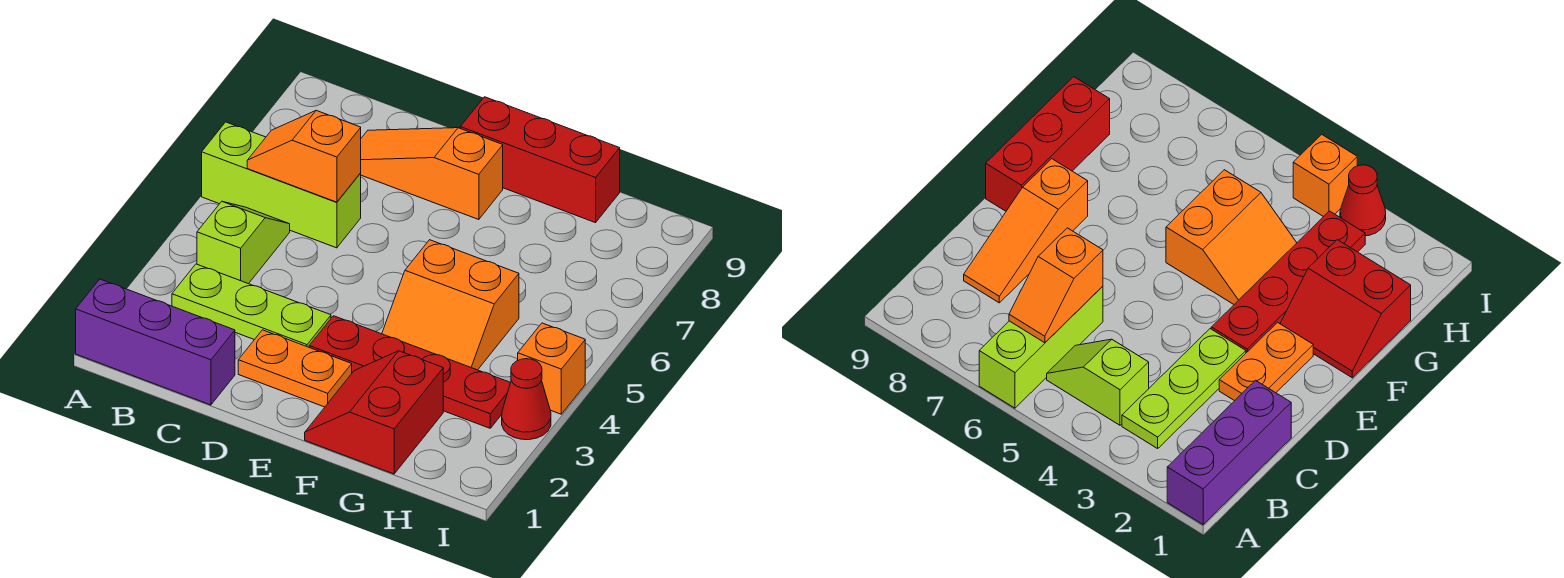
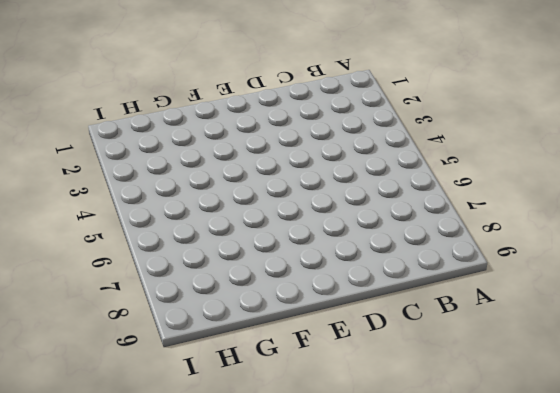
none -> purple 1x3 brick [76,279,235,405]
none -> lime 1x3 brick [202,122,361,248]
none -> lime 1x3 plate [172,264,331,347]

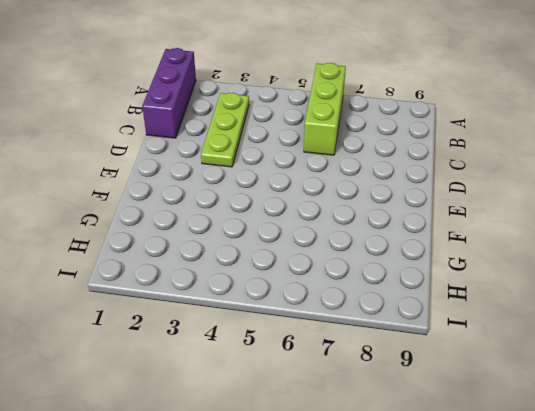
none -> lime 1x2 slope [197,202,290,284]
none -> orange 1x3 slope [361,128,503,220]
none -> orange 1x2 plate [238,330,352,407]

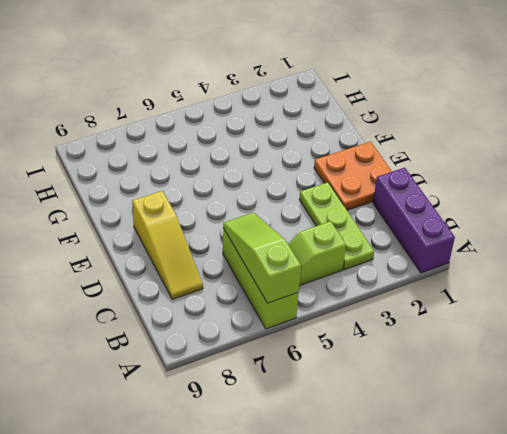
lime 1x3 slope [223,213,301,303] -> orange 1x2 slope [247,111,361,202]
yellow 1x3 slope [132,191,203,299] -> orange 1x3 slope [361,128,503,220]
orange 2x2 plate [314,142,392,210] -> orange 1x2 plate [238,330,352,407]
none -> red 1x4 plate [309,316,510,428]
none -> red 1x3 brick [460,97,620,223]
none -> red 2x2 slope [305,351,443,474]

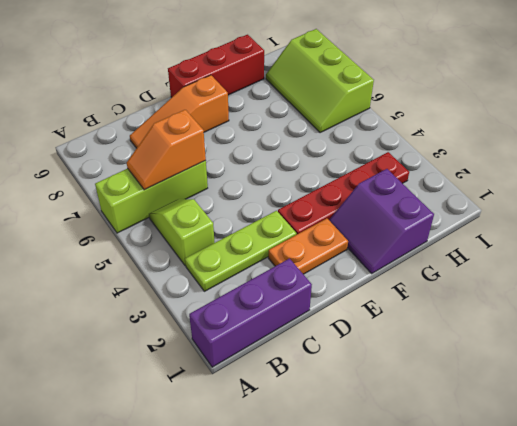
purple 2x2 slope [329,169,434,273] -> red 2x2 slope [305,351,443,474]
lime 2x3 slope [266,29,374,133] -> none
none -> orange 2x2 slope [382,240,519,370]
none -> red 1x1 cone [502,359,551,440]
none -> orange 1x1 brick [518,323,585,414]

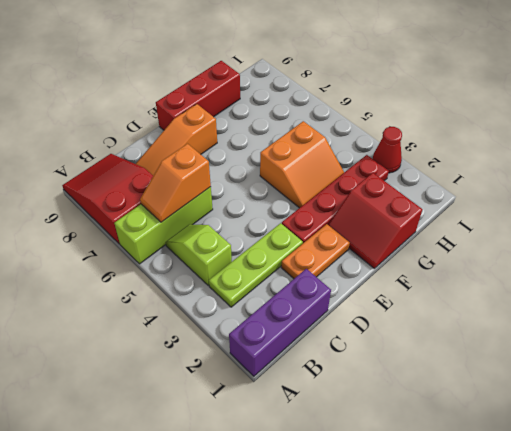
red 2x3 slope [62,154,153,244] -> none
none -> orange 1x1 brick [518,323,585,414]

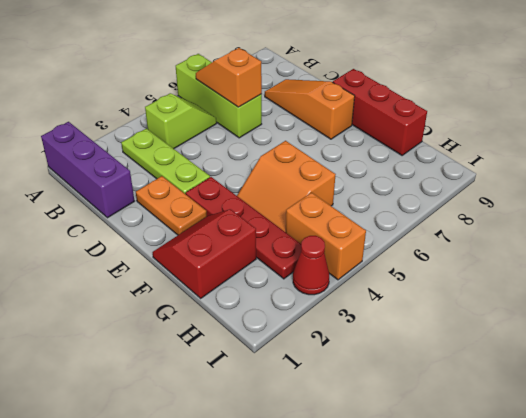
orange 1x2 brick [286,193,366,280] -> orange 1x1 brick [518,323,585,414]

